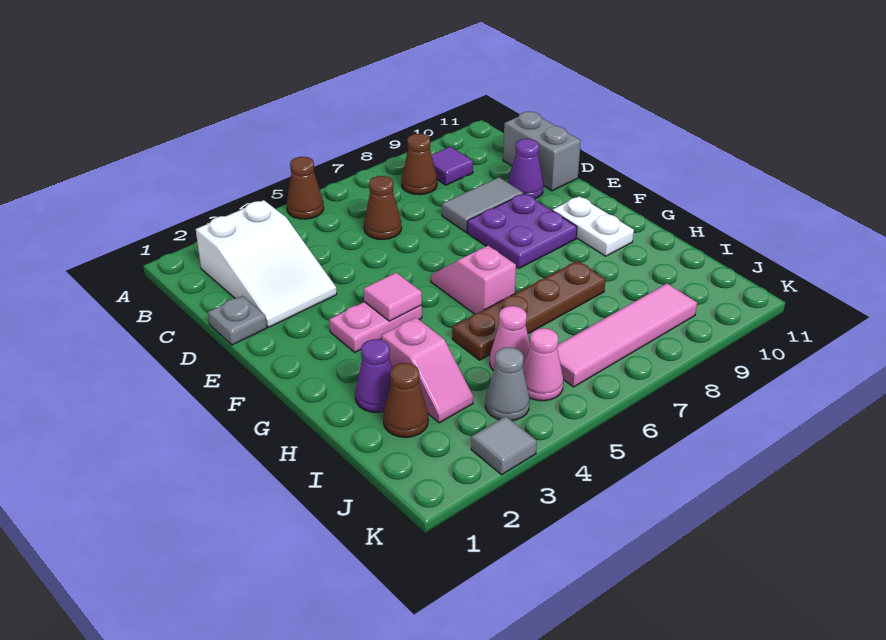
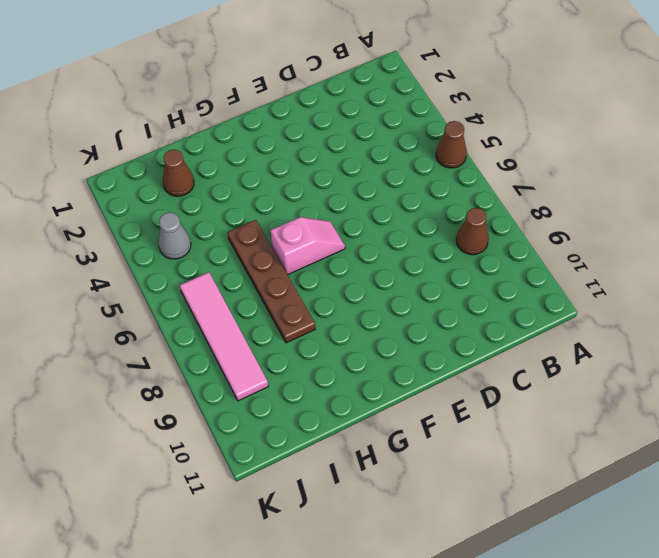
none -> white 2x3 slope [196,200,337,327]
none -> purple 1x1 tile [432,147,473,185]
none -> brown 1x1 cone [364,176,402,239]

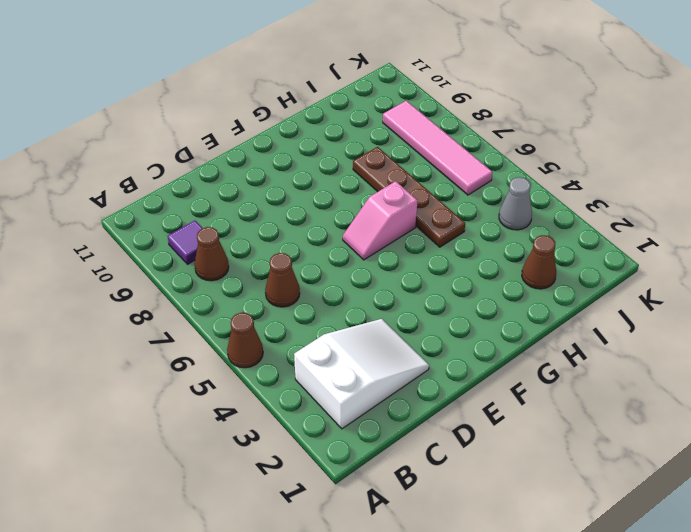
none -> grey 1x2 brick [503,112,581,191]
none -> grey 1x1 plate [208,296,267,345]
none -> grey 1x2 tile [442,177,523,232]

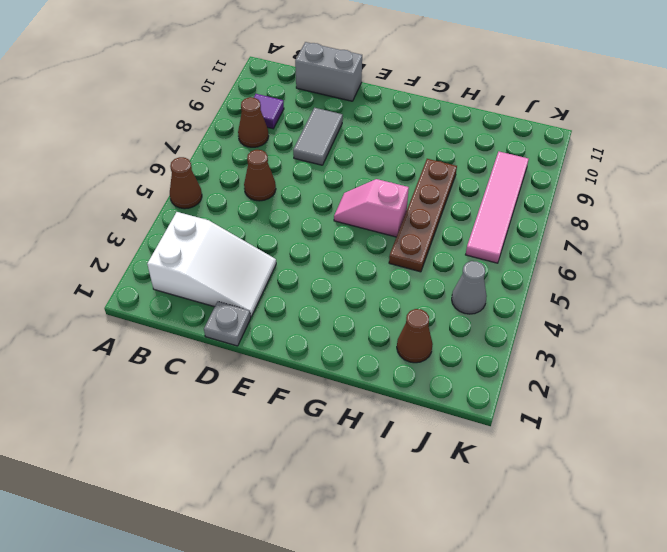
none -> purple 1x1 cone [508,139,543,199]
none -> purple 2x2 plate [467,194,577,268]
none -> pink 1x2 plate [329,302,422,352]

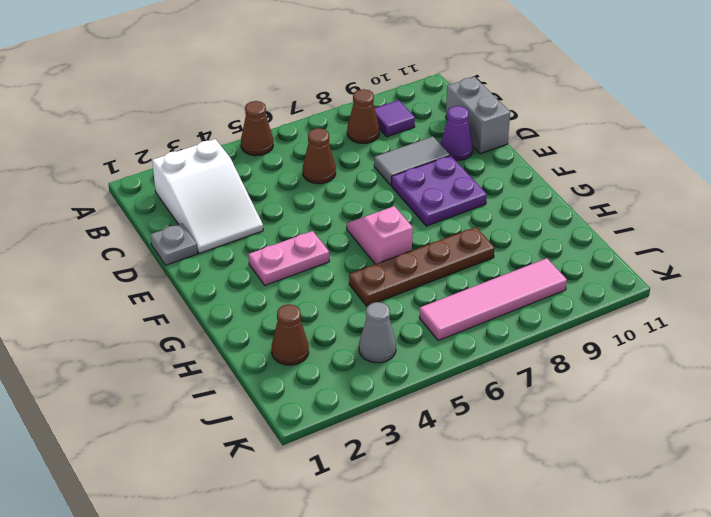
none -> white 1x2 plate [552,196,634,256]
none -> purple 1x1 cone [355,339,392,412]
none -> pink 1x2 slope [382,318,473,423]

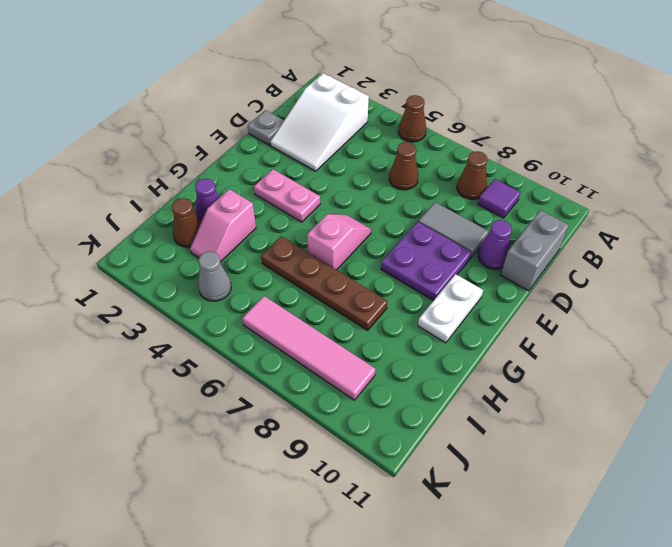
none -> pink 1x1 cone [490,306,530,371]
none -> pink 1x1 cone [523,328,563,401]
none -> grey 1x1 tile [471,416,537,475]

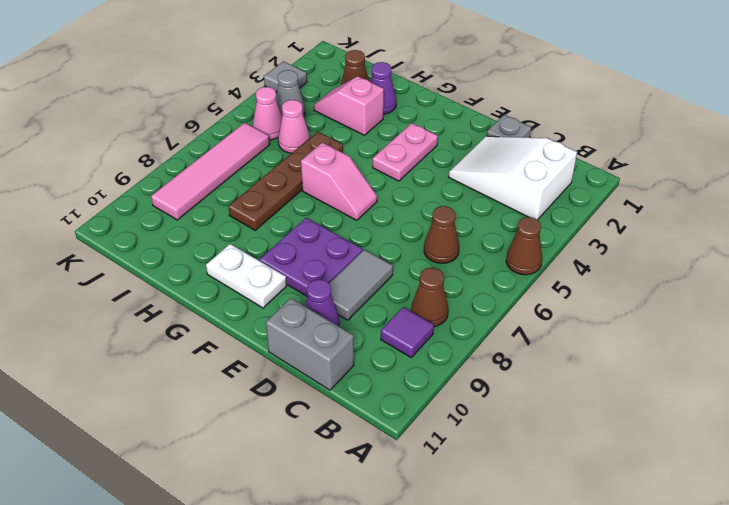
none -> pink 1x1 tile [364,273,422,321]

